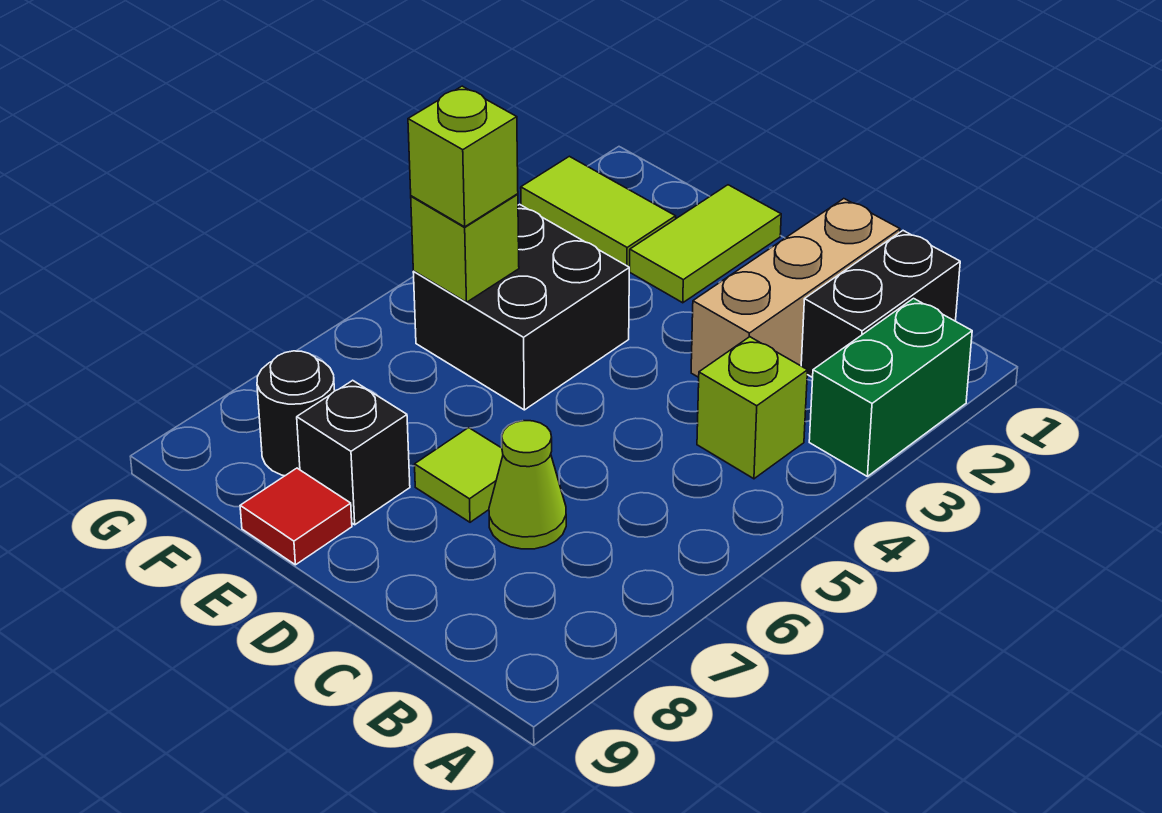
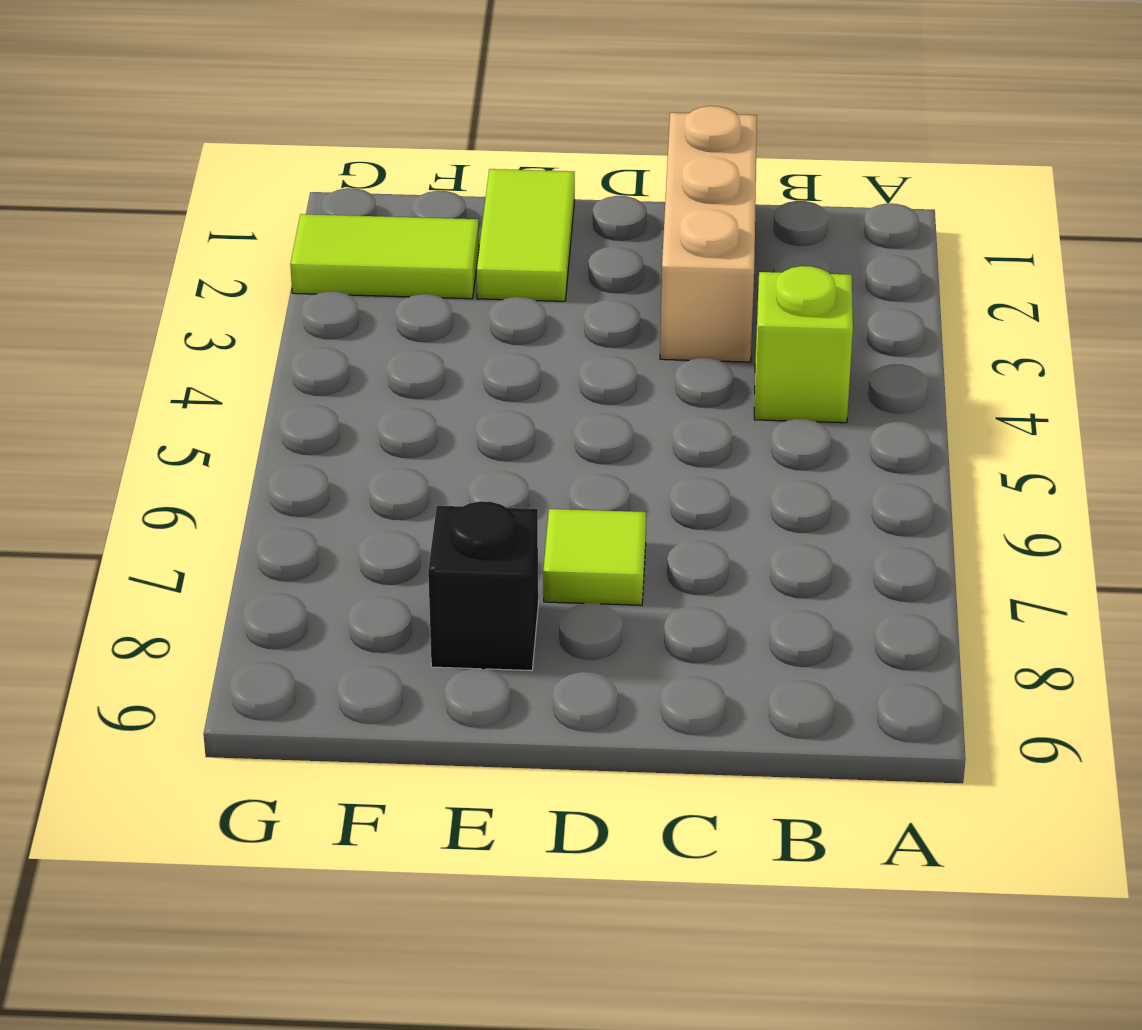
none -> green 1x2 brick [809,298,972,476]
none -> black 1x2 brick [801,231,960,378]
none -> lime 1x1 cone [489,421,566,549]

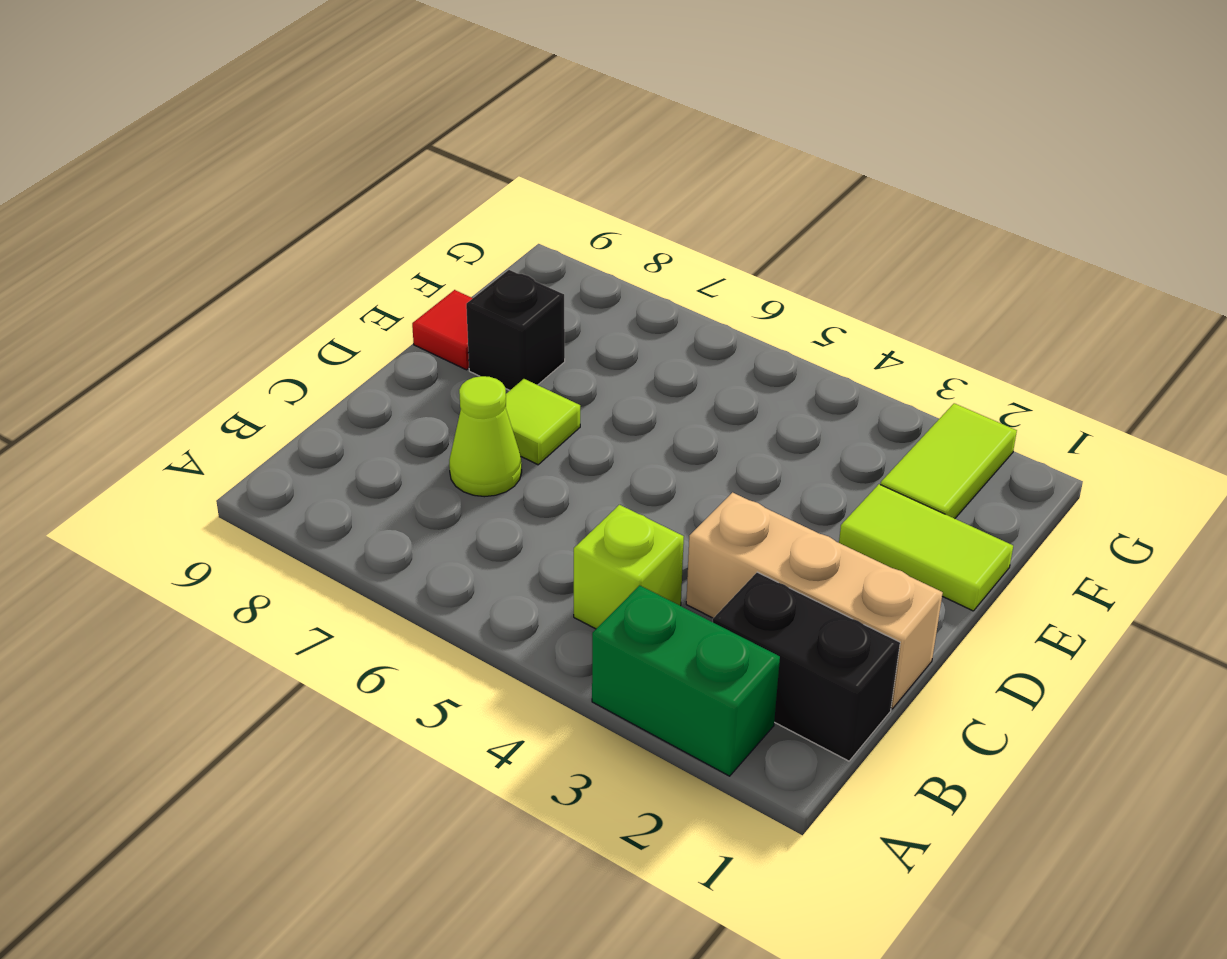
none -> black 2x2 brick [413,204,629,410]
none -> black 1x1 round brick [257,351,335,476]
none -> lime 1x1 brick [411,194,519,302]

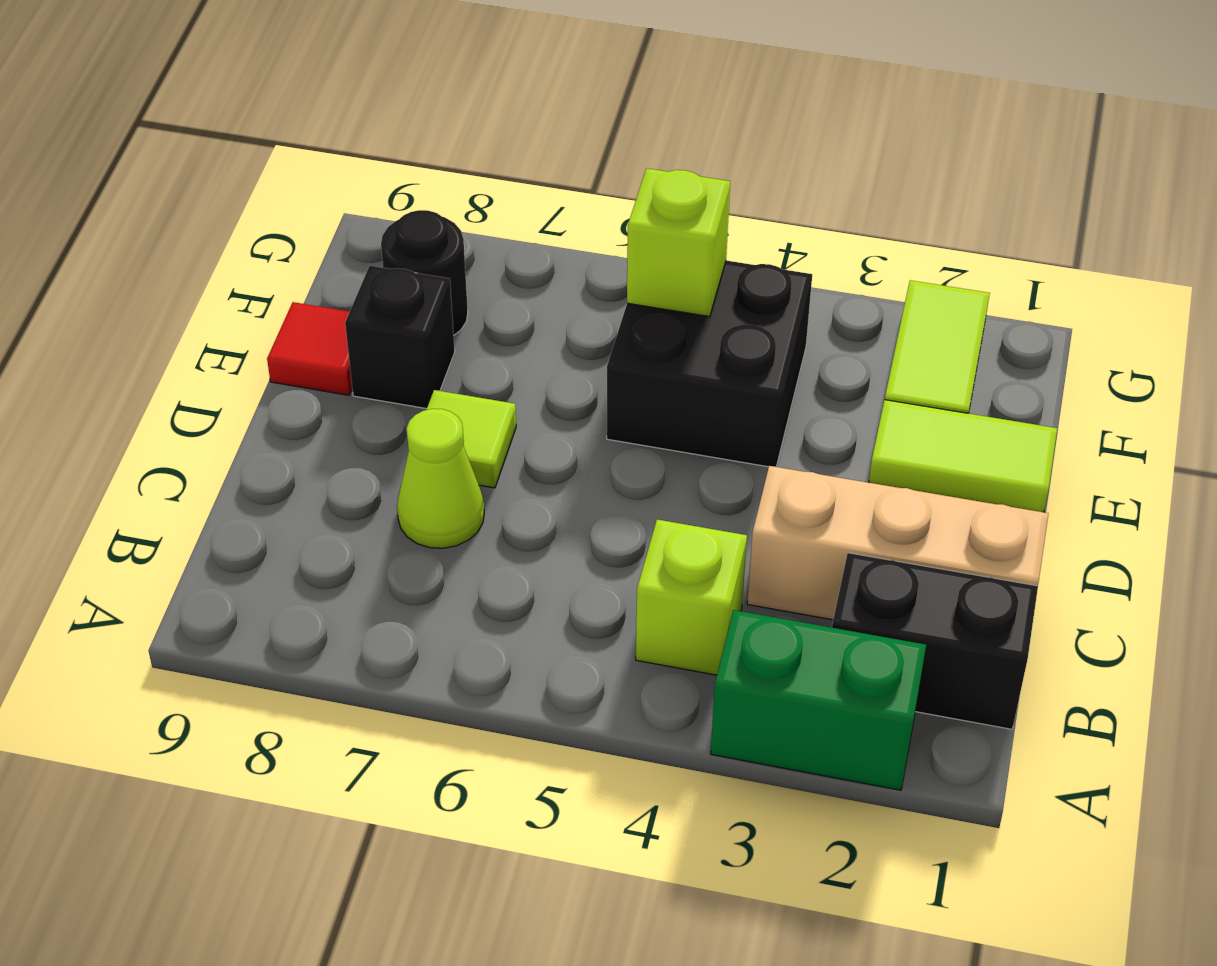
none -> lime 1x1 brick [408,86,518,227]

